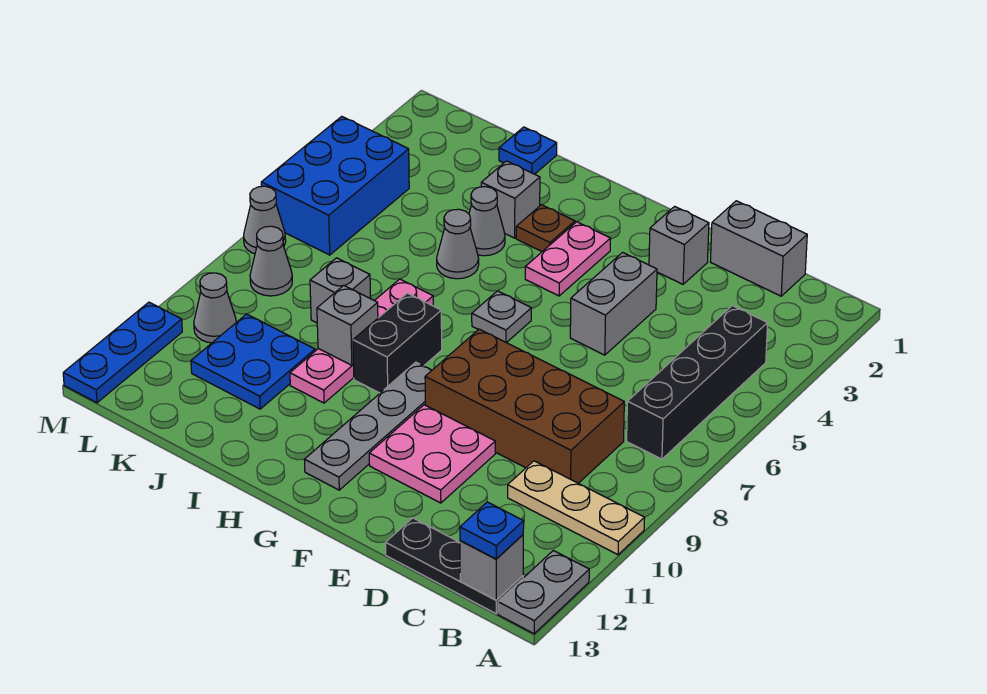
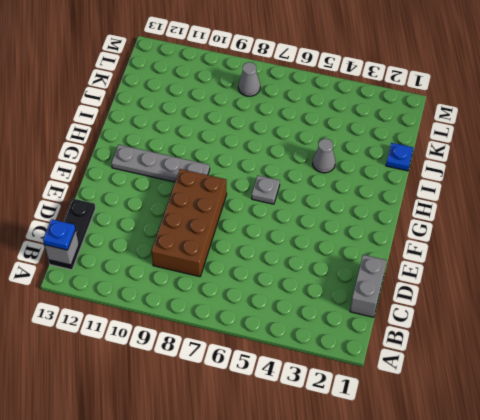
none -> tan 1x3 plate [508,461,645,555]
none -> grey 1x2 plate [498,550,589,634]
none -> black 1x4 brick [627,306,768,459]

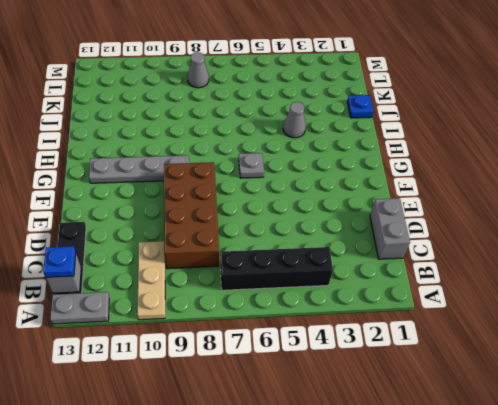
none -> grey 1x1 brick [649,206,709,284]
none -> grey 1x2 brick [570,252,657,355]
none -> pink 2x2 plate [369,405,495,503]

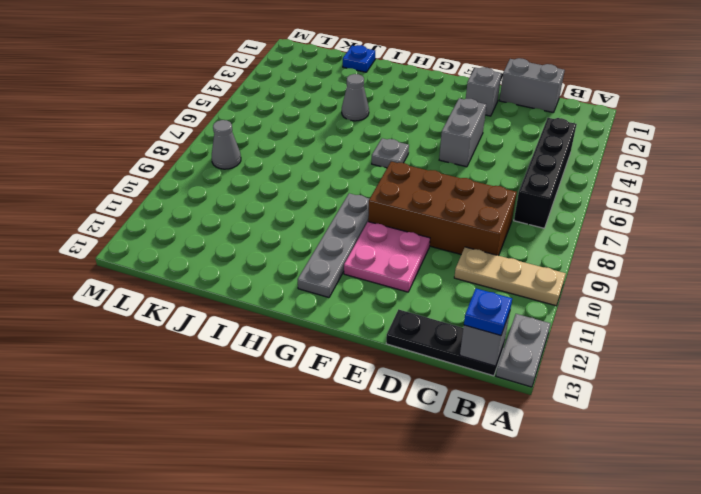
none -> pink 1x2 plate [525,222,610,296]
none -> brown 1x1 plate [516,205,575,252]
none -> black 1x2 brick [353,293,442,393]

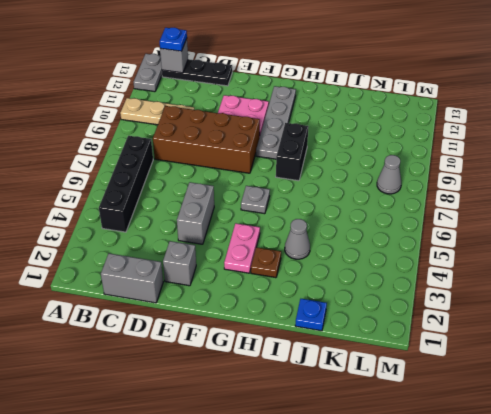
none -> grey 1x1 brick [481,161,540,238]
none -> grey 1x1 cone [437,209,479,279]
none -> pink 1x4 plate [290,279,433,403]

